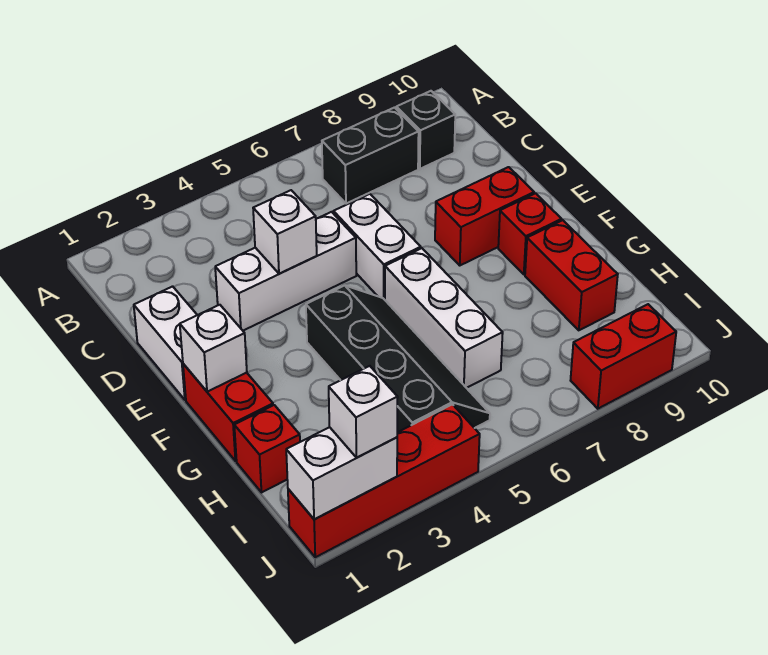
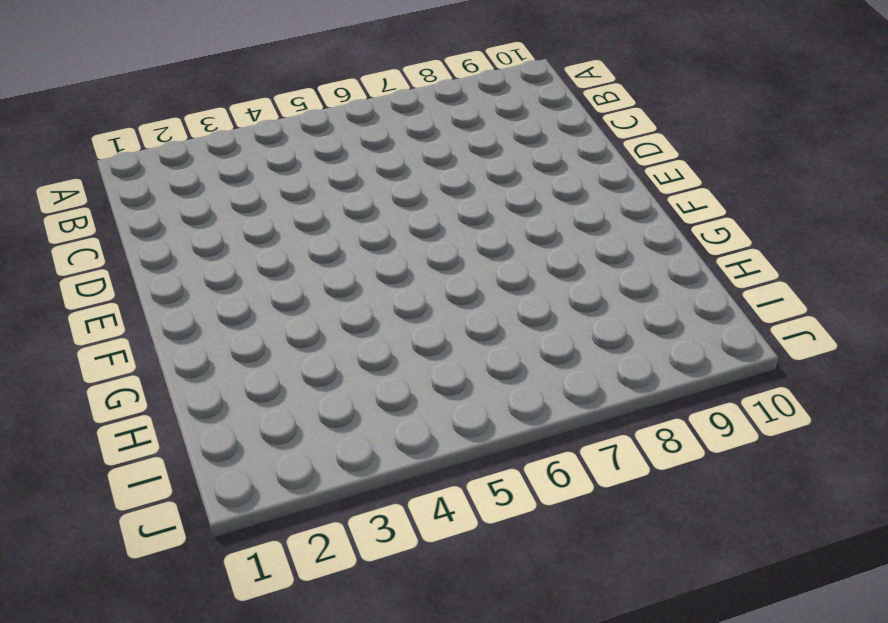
none -> black 1x2 brick [322,108,419,204]
none -> black 1x1 brick [396,91,455,169]
none -> white 1x2 brick [134,286,197,400]

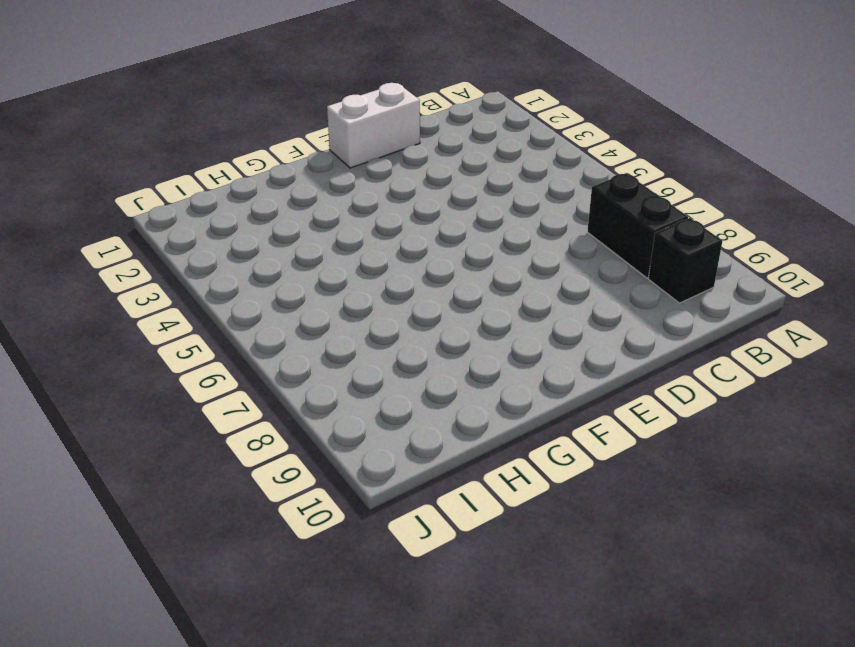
none -> white 1x3 brick [215,212,356,331]
none -> white 1x2 brick [333,194,421,300]
none -> red 1x2 brick [435,167,534,265]

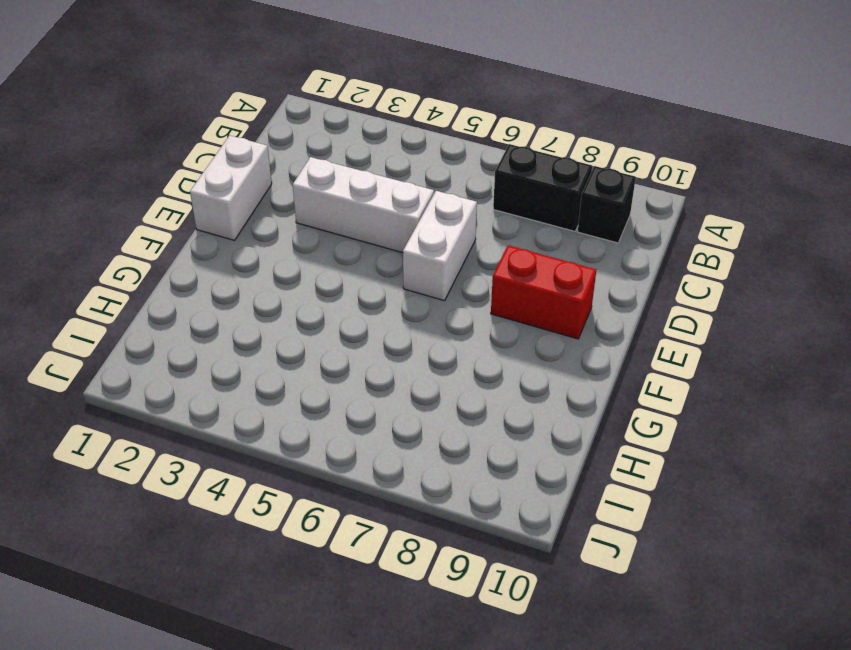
none -> red 1x2 brick [183,364,273,461]
none -> black 2x4 slope [306,285,490,432]
none -> white 1x3 brick [385,248,503,388]

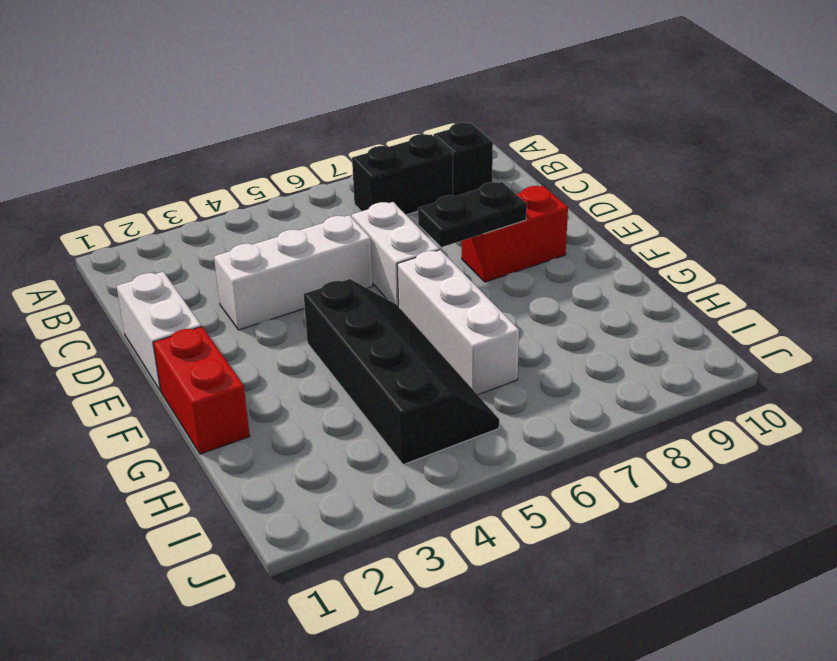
black 1x2 plate [418,182,527,247] -> none
none -> red 1x1 brick [498,193,562,274]
none -> red 1x2 brick [525,220,618,330]
none -> red 1x1 brick [234,405,300,492]

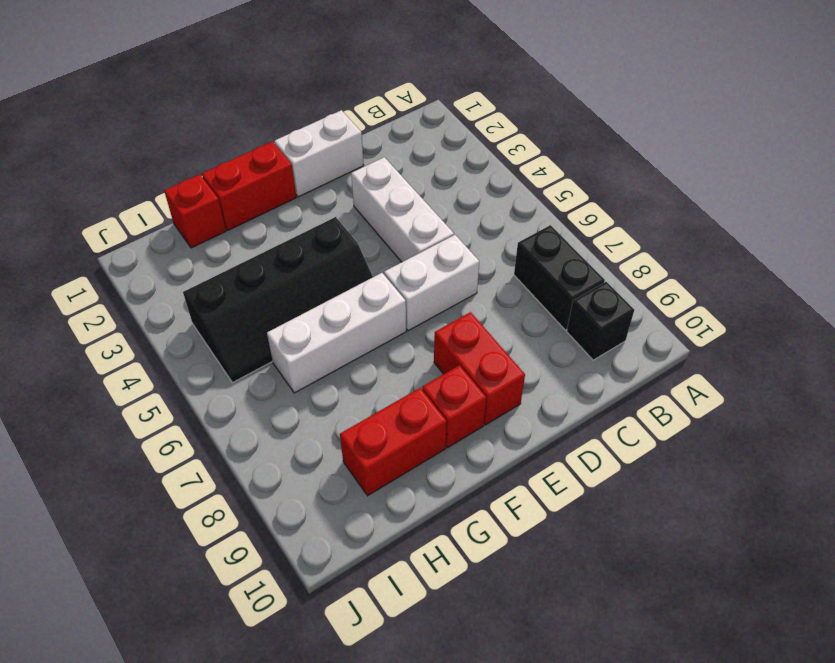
none -> red 1x4 brick [288,404,480,557]
none -> red 1x2 brick [571,304,676,409]
none -> white 1x1 brick [253,190,317,274]

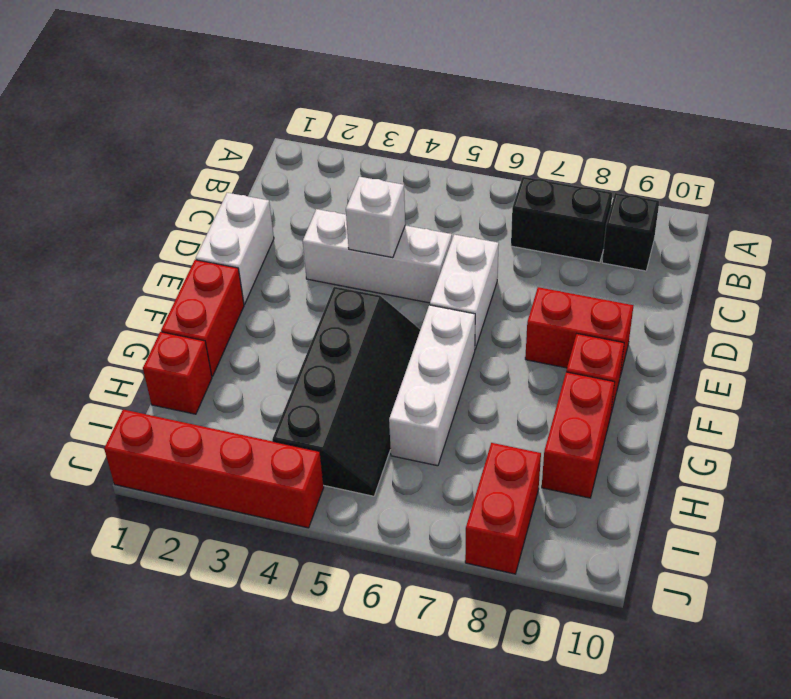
red 1x2 brick [465,443,541,574] -> red 1x2 brick turned to [571,304,676,409]
none -> white 1x1 brick [180,305,247,392]
none -> white 1x2 brick [286,427,397,519]
none -> white 1x1 brick [329,366,398,458]

